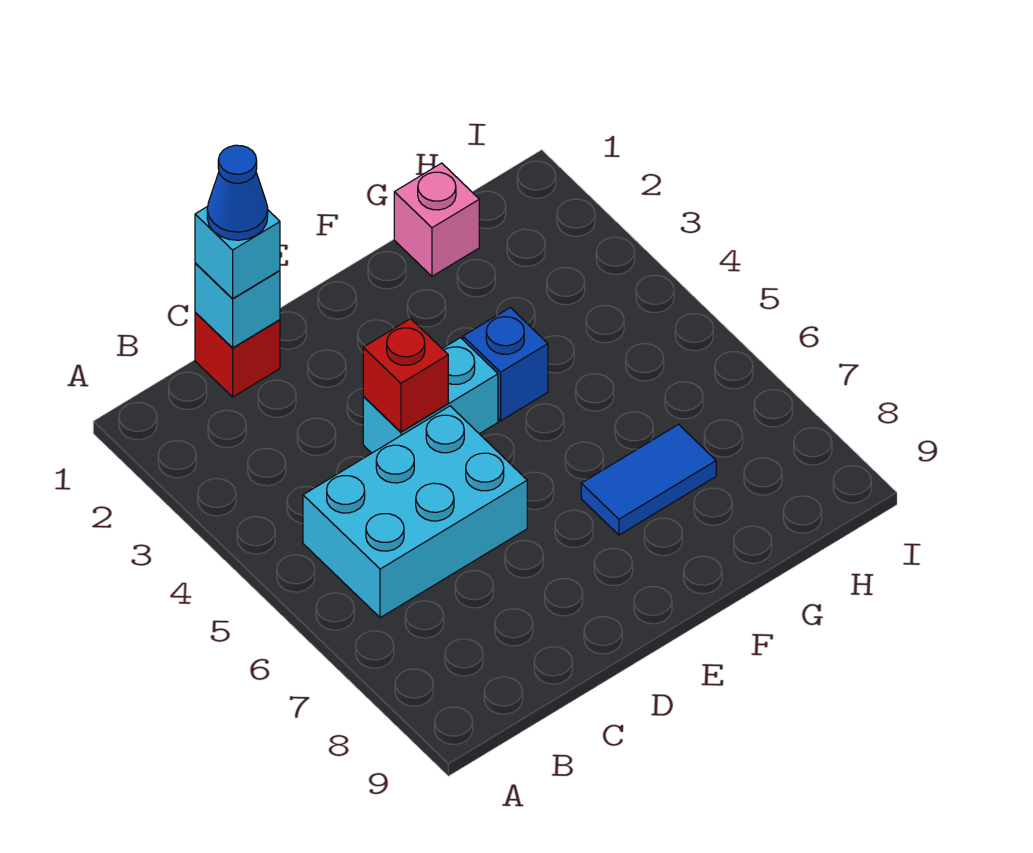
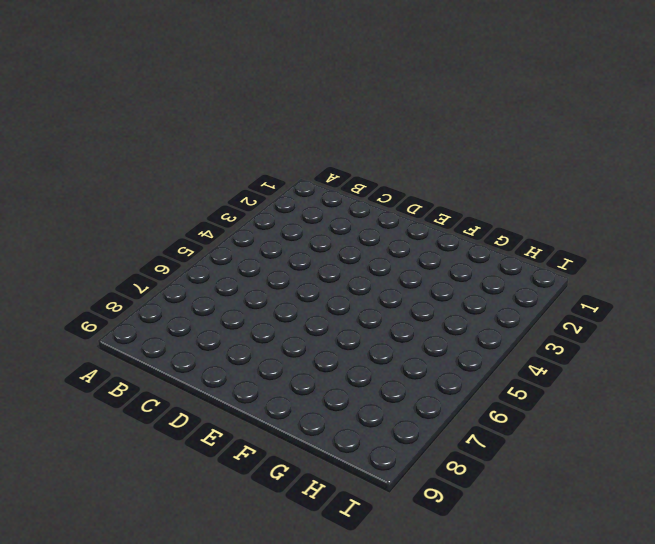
none -> cyan 2x3 brick [303,406,527,618]
none -> red 1x1 brick [195,313,280,397]

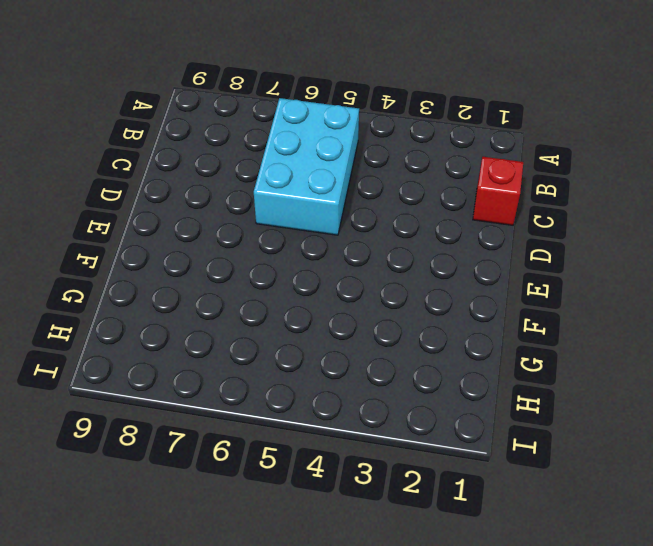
none -> cyan 1x2 brick [363,338,498,453]
none -> blue 1x1 brick [463,308,548,421]

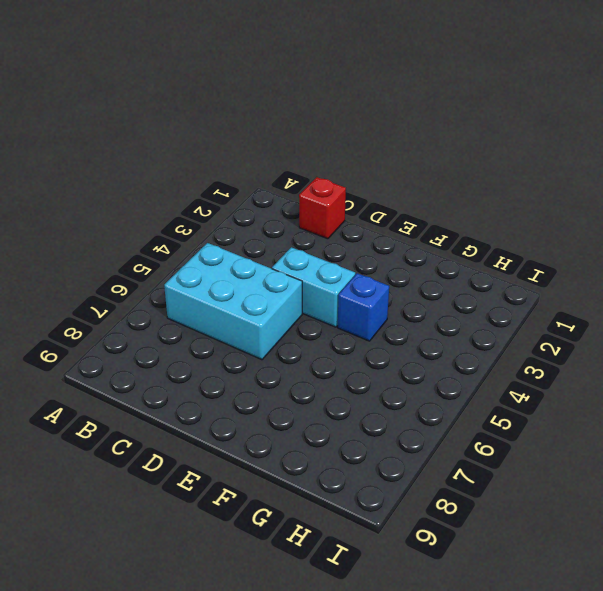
none -> blue 1x2 tile [581,424,716,535]
none -> pink 1x1 brick [394,163,479,276]

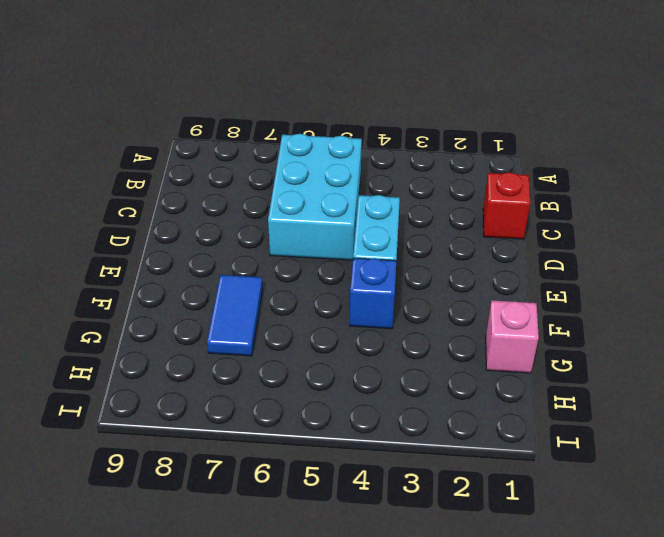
none -> cyan 1x1 brick [195,263,280,348]
none -> red 1x1 brick [363,319,448,432]

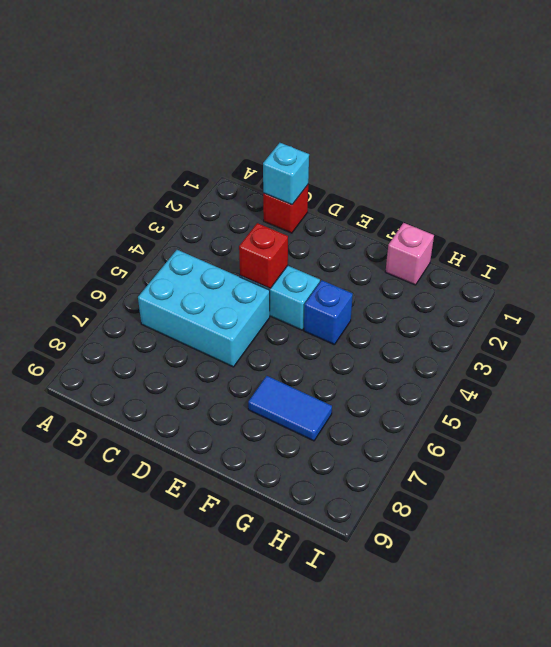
none -> cyan 1x1 brick [195,207,280,298]
none -> blue 1x1 cone [207,145,268,240]

